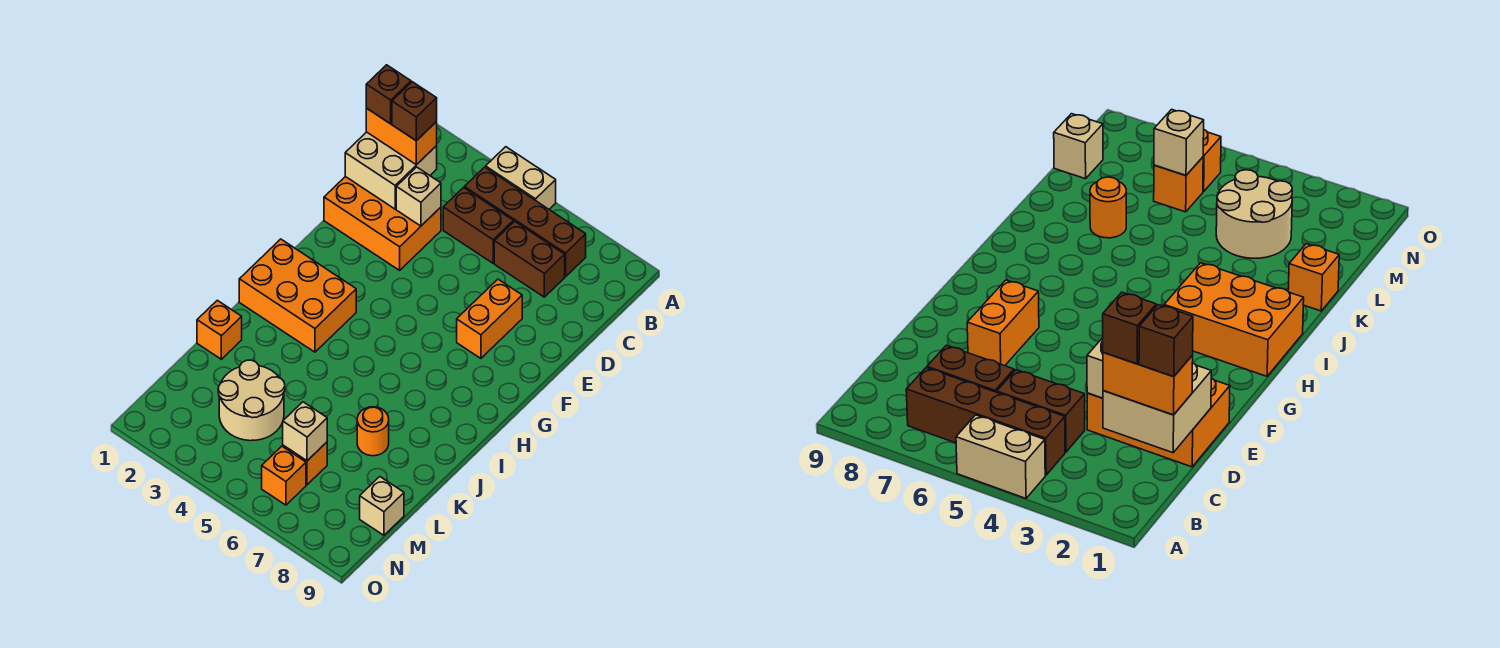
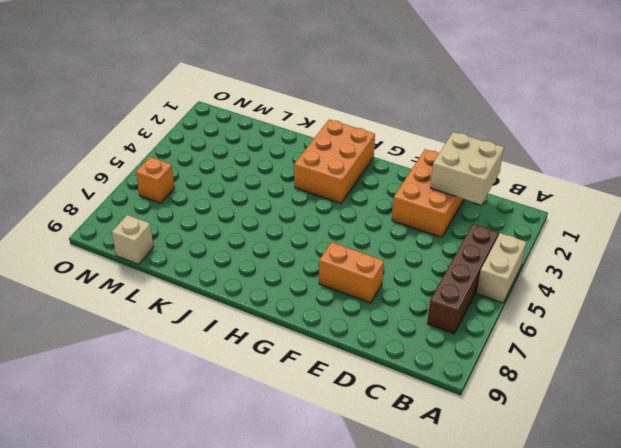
none -> brown 1x2 brick [443,188,513,263]
none -> brown 1x2 brick [494,221,565,297]
none -> orange 1x1 brick [197,300,242,359]

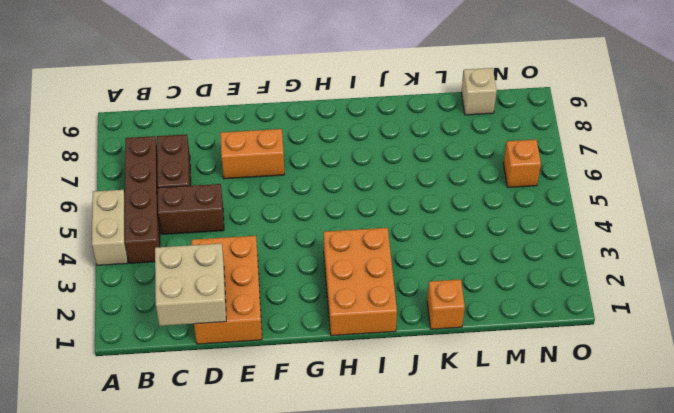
brown 1x2 brick [158,184,224,234] -> brown 1x2 brick turned to [443,188,513,263]
none -> orange 1x1 round brick [357,407,389,456]
none -> tan 2x2 round brick [218,360,285,441]
none -> orange 1x1 brick [283,442,327,485]

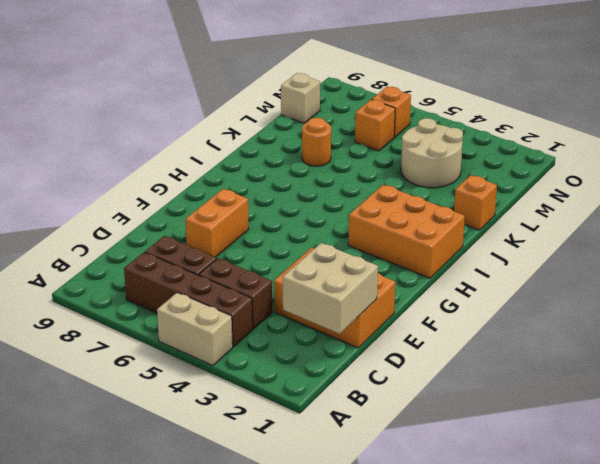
none -> tan 1x1 brick [396,167,441,226]
none -> tan 1x1 brick [283,402,327,461]
none -> orange 1x2 brick [366,108,437,165]

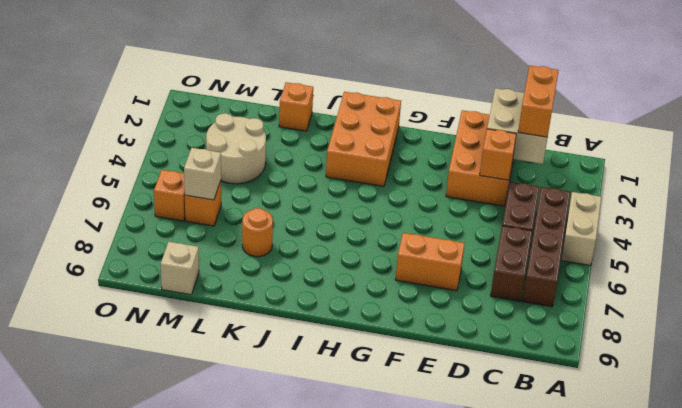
orange 1x1 brick [480,129,516,180] -> tan 1x1 brick [396,167,441,226]
none -> brown 1x1 brick [366,65,411,124]
none -> brown 1x1 brick [392,82,437,141]

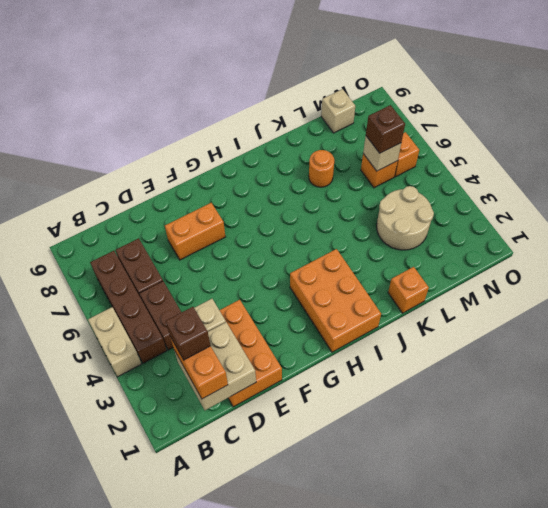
brown 1x1 brick [366,105,405,153] -> brown 1x1 brick moved to [366,65,411,124]

